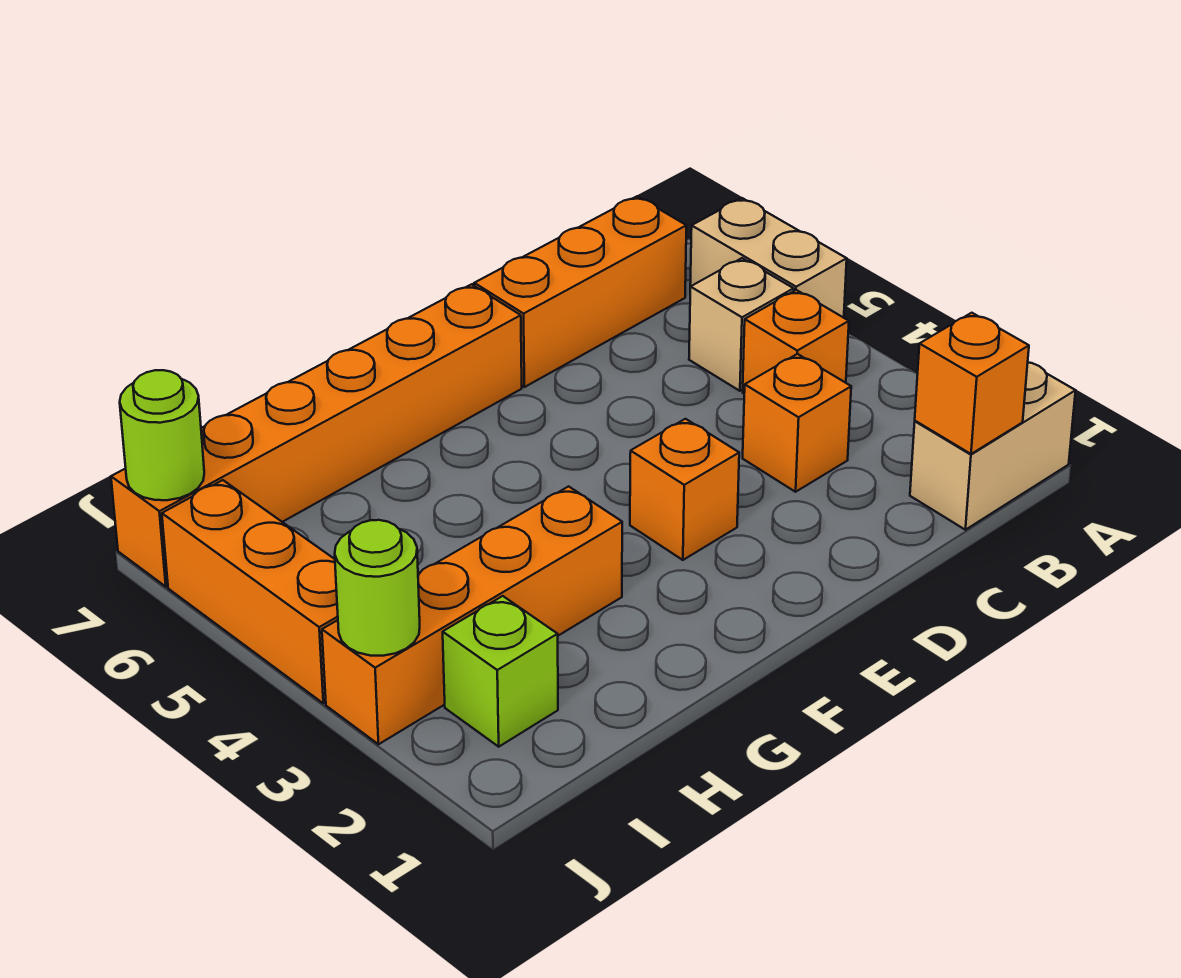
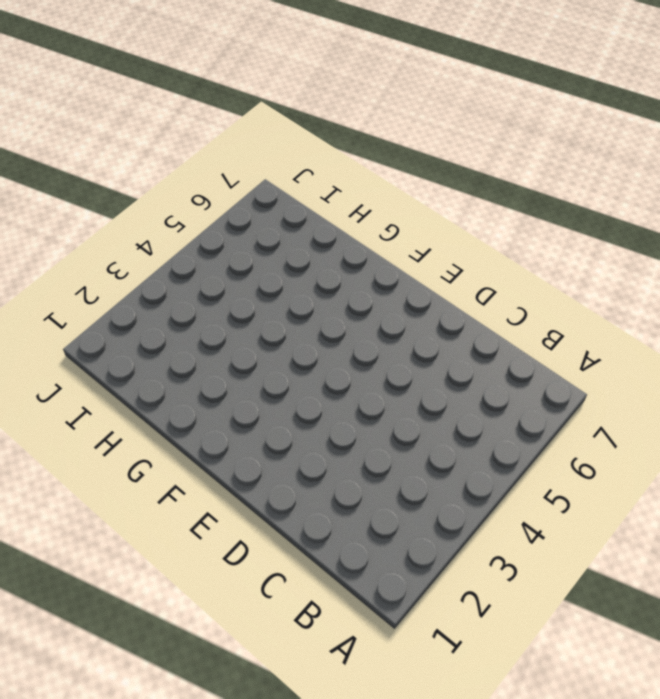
none -> tan 1x2 brick [910,363,1076,530]
none -> tan 1x2 brick [690,198,847,318]
none -> orange 1x1 brick [743,290,849,393]

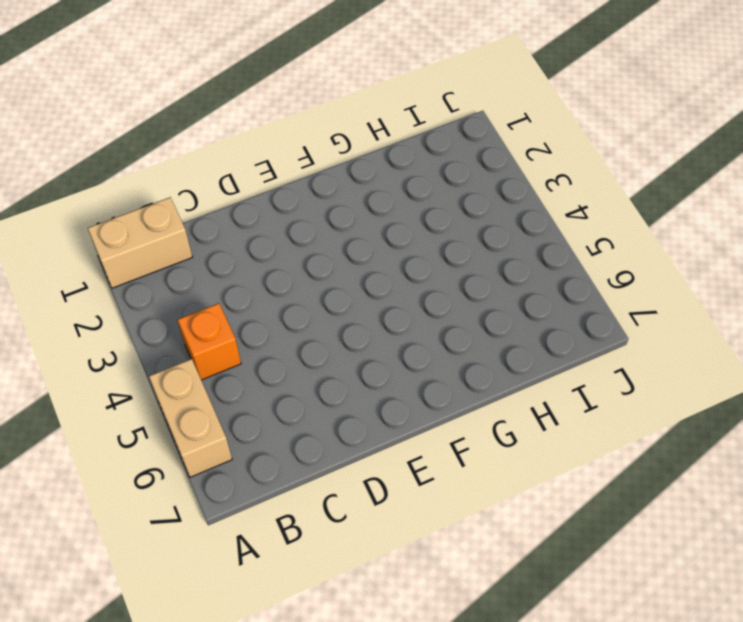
none -> tan 1x1 brick [689,258,794,391]
none -> orange 1x3 brick [474,196,686,387]
none -> orange 1x1 brick [743,354,851,492]

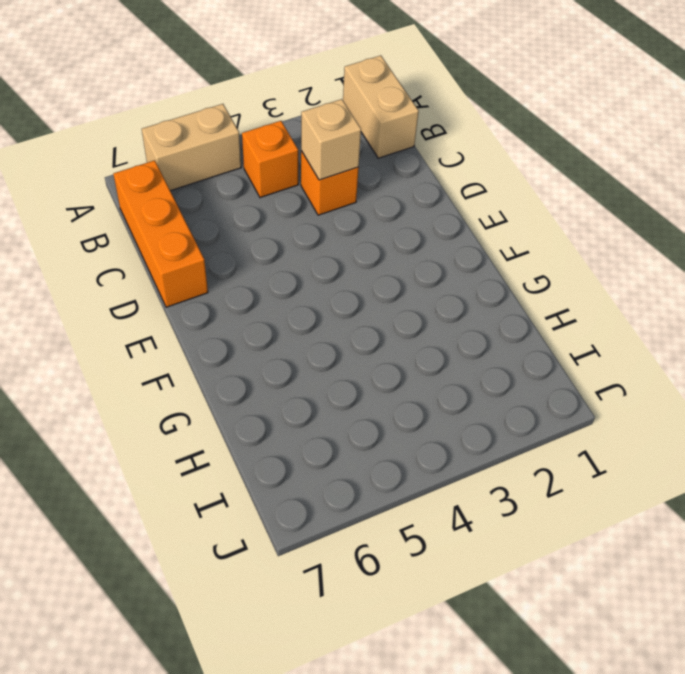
tan 1x1 brick [301,99,361,180] -> tan 1x1 brick moved to [689,258,794,391]
none -> orange 1x1 brick [630,419,739,560]
none -> orange 1x6 brick [111,284,522,586]
none -> orange 1x4 brick [322,486,622,744]

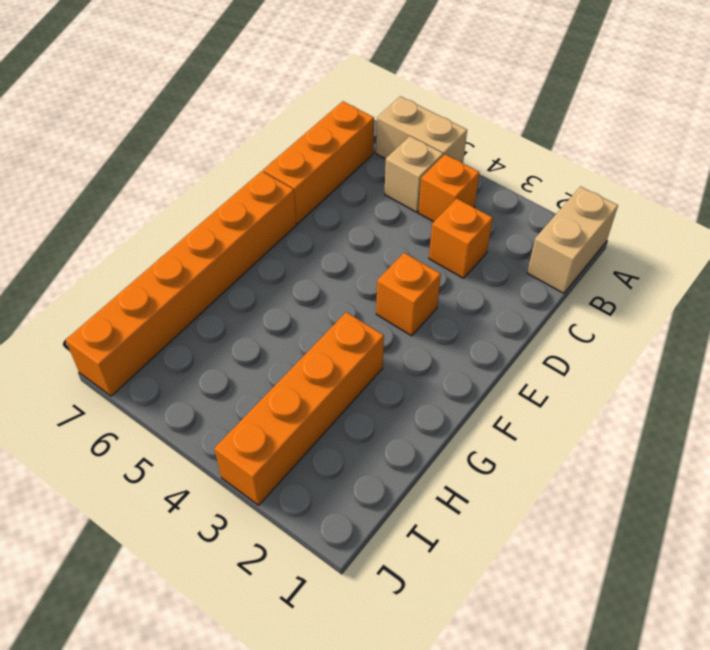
none -> lime 1x1 brick [443,596,558,747]
none -> orange 1x3 brick [162,480,338,703]
none -> orange 1x1 brick [915,313,1029,454]

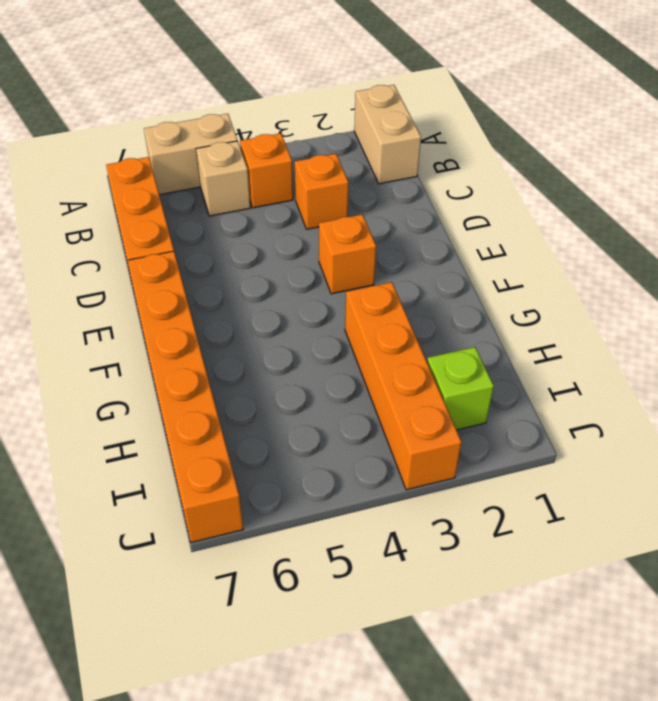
none -> orange 1x3 brick [162,480,338,703]
none -> orange 1x1 brick [915,313,1029,454]
none -> lime 1x1 round brick [335,520,420,656]

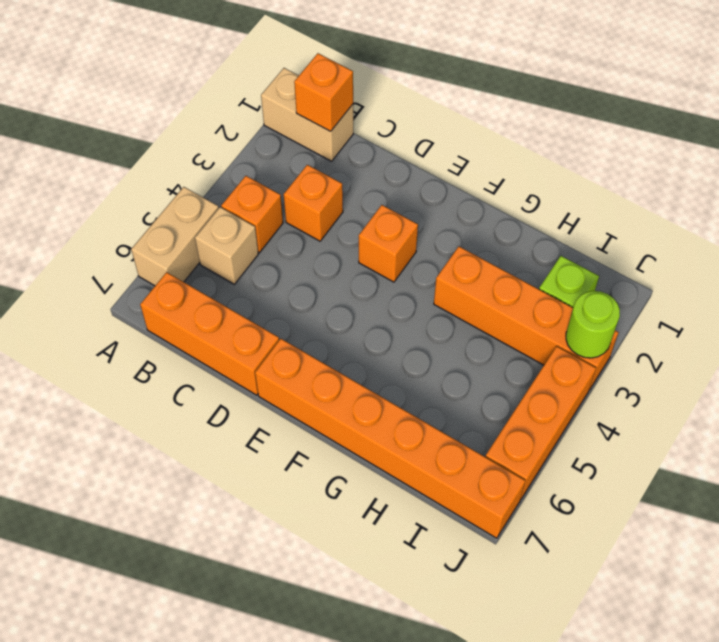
none -> lime 1x1 round brick [120,370,204,500]

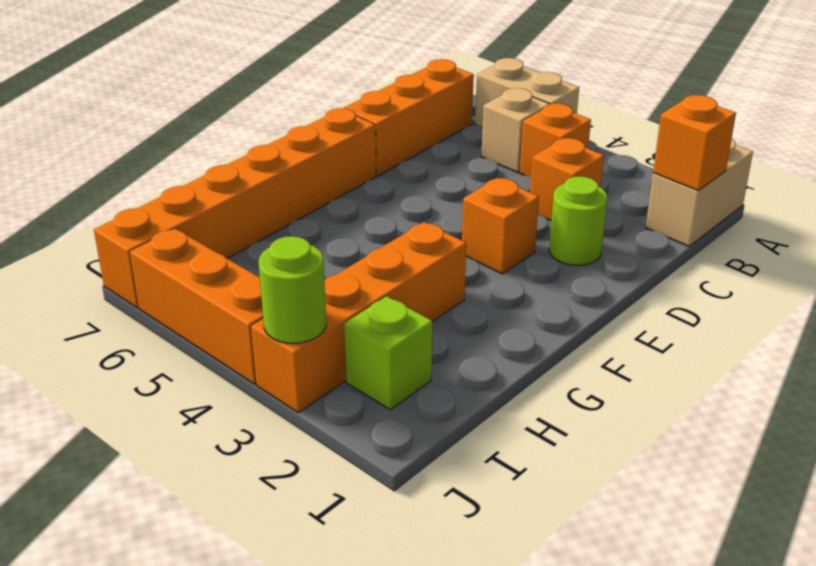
lime 1x1 round brick [549,176,607,265] -> lime 1x1 round brick moved to [120,370,204,500]

